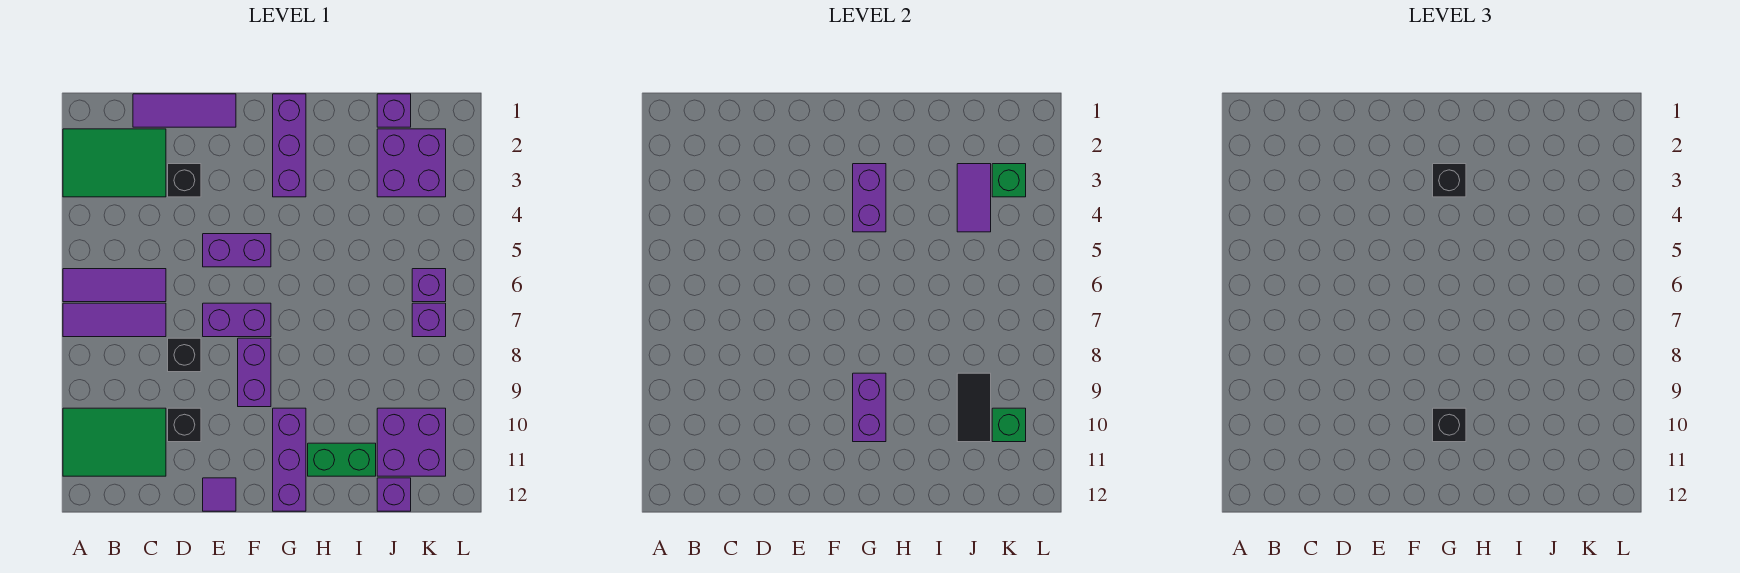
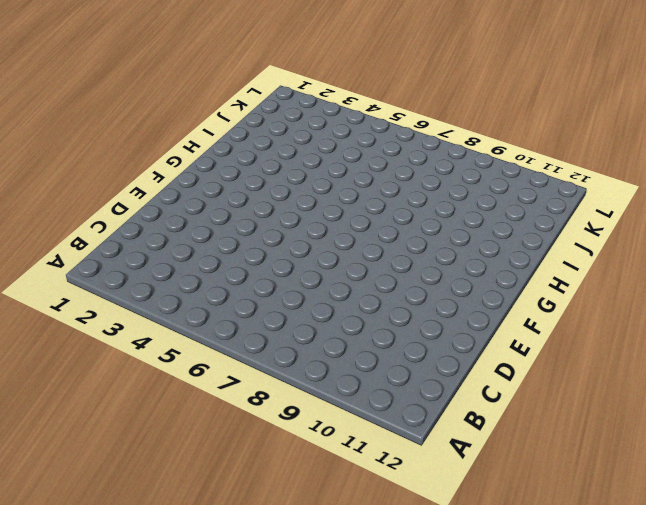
none -> green 2x3 tile [63,129,166,197]
none -> purple 1x3 tile [63,269,166,302]
none -> purple 1x3 tile [63,303,166,337]

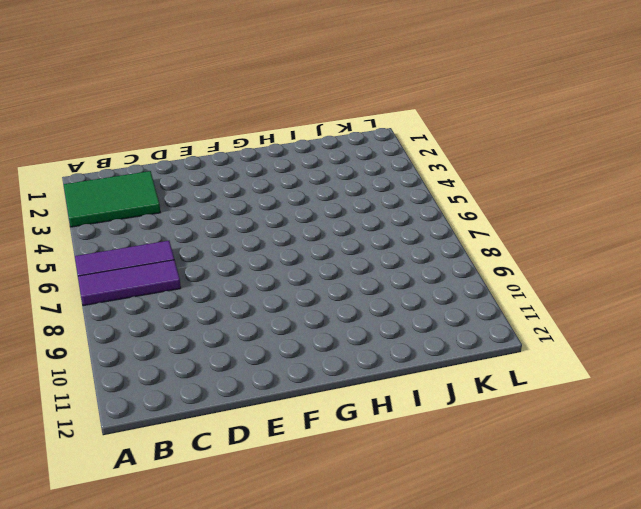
none -> green 2x3 tile [63,408,166,476]
none -> purple 1x3 tile [133,94,236,127]
none -> black 1x1 brick [168,164,201,197]

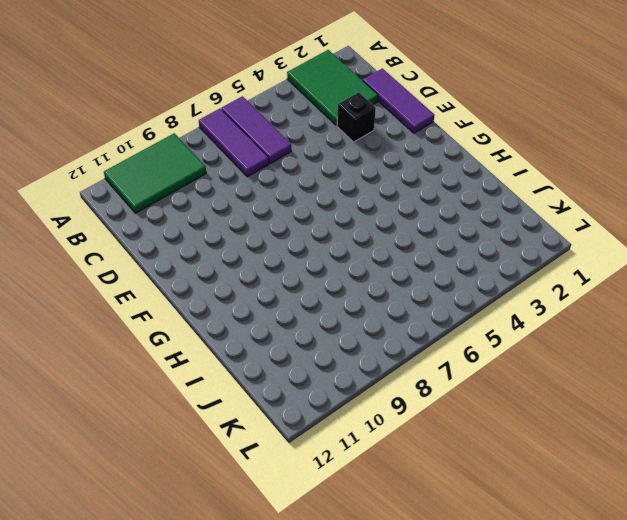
green 2x3 tile [104,133,206,213] -> green 2x3 tile turned to [63,408,166,476]
none -> black 1x1 brick [168,338,201,372]
none -> black 1x1 brick [168,408,201,442]
none -> purple 1x2 brick [203,234,271,267]

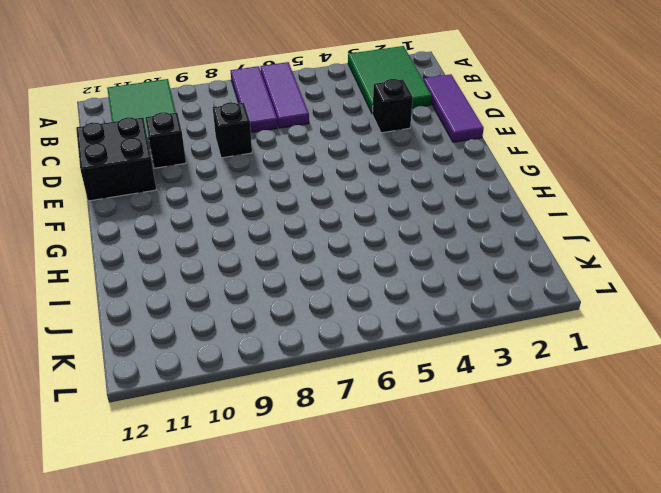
black 2x2 brick [76,117,156,201] -> purple 1x1 tile [203,478,236,511]
none -> purple 1x2 brick [203,234,271,267]
none -> purple 1x2 brick [203,303,271,337]
none -> purple 1x2 brick [238,338,271,407]

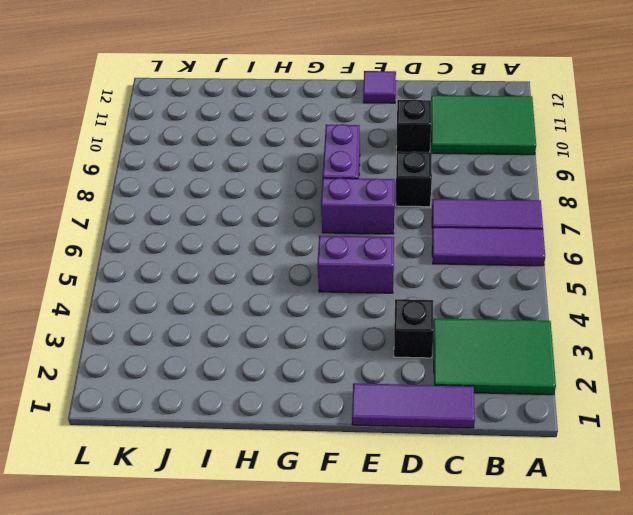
none -> purple 1x3 brick [273,94,306,197]
none -> purple 1x3 brick [273,408,306,511]
none -> green 1x2 brick [308,443,376,476]

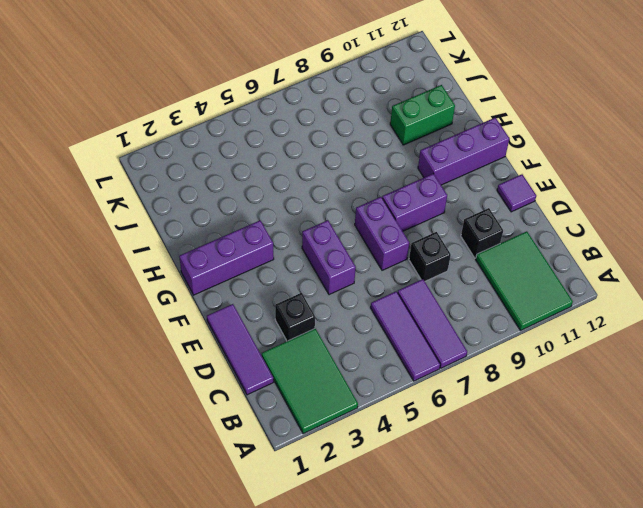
green 1x2 brick [390,85,455,145] -> green 1x2 brick turned to [308,443,376,476]
none -> purple 1x1 brick [377,94,411,127]
none -> purple 2x2 brick [377,129,446,197]
none -> purple 2x2 brick [377,408,446,476]

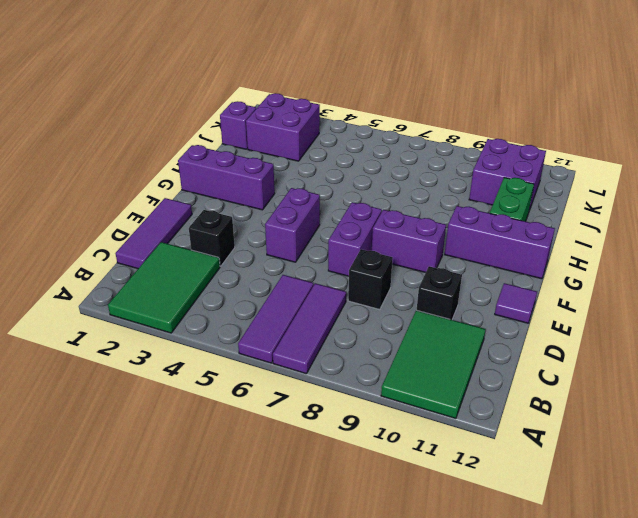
none -> purple 1x1 brick [377,478,411,511]
none -> purple 1x1 brick [412,269,446,302]
none -> purple 1x1 brick [412,303,446,337]

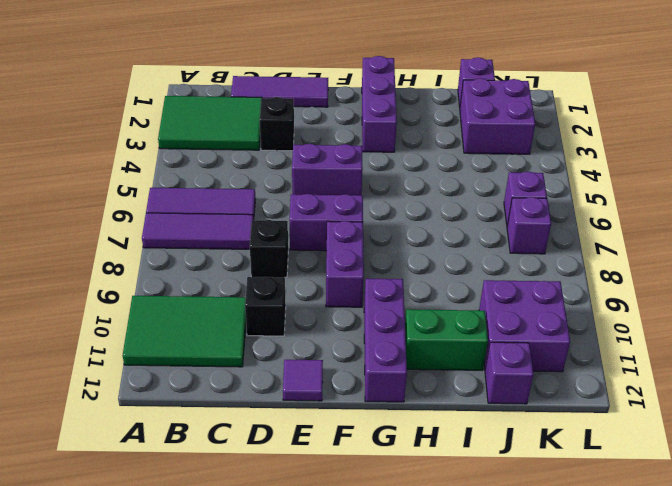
none -> purple 1x2 brick [853,164,886,232]
none -> purple 1x2 brick [853,373,886,442]
none -> purple 1x2 tile [957,164,991,232]

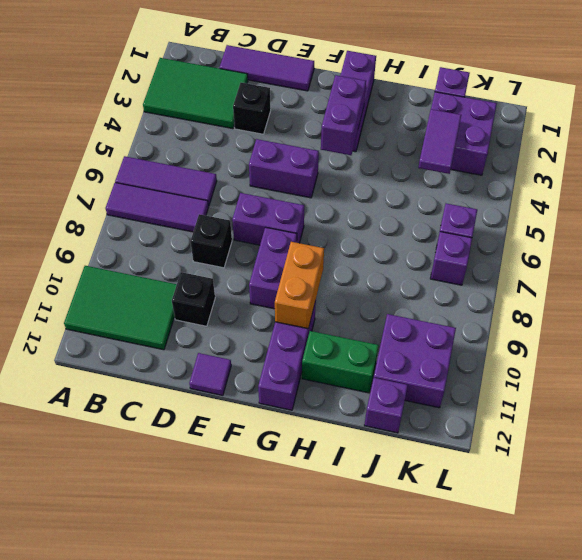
orange 1x2 brick [275,242,324,329] -> purple 1x2 brick [853,373,886,442]
none -> black 1x2 tile [957,373,991,442]
none -> green 1x1 brick [992,164,1026,197]
none -> green 1x1 brick [992,408,1026,442]

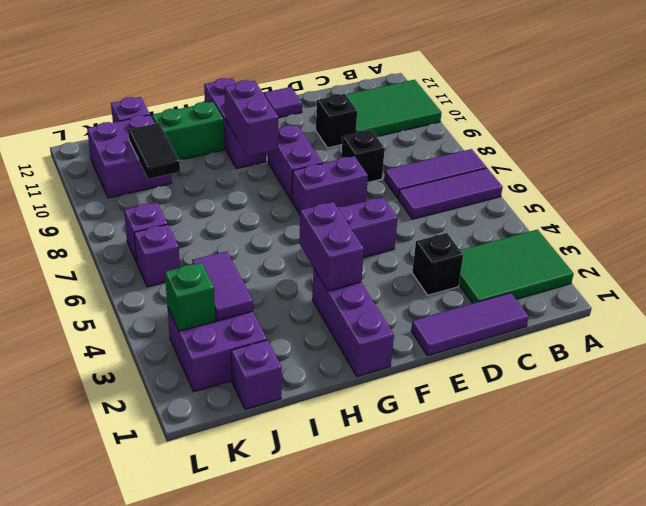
none -> green 1x1 brick [992,408,1026,442]
none -> black 1x1 brick [1433,164,1466,197]
none -> black 1x1 brick [1433,408,1466,442]

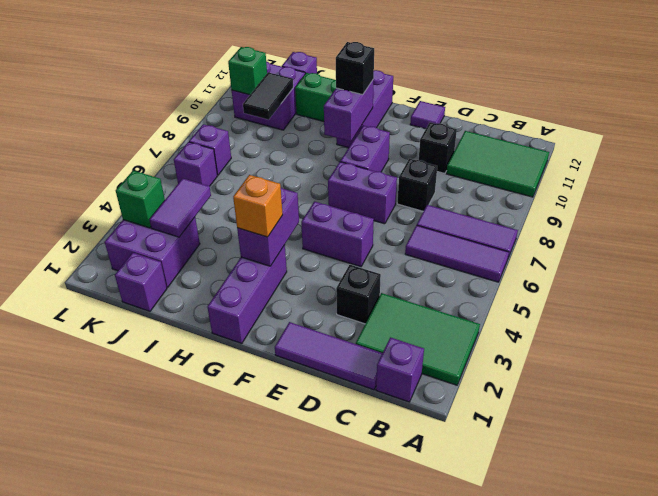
purple 1x1 brick [376,337,424,402] -> none
orange 1x1 brick [233,175,283,237] -> black 1x1 brick [1433,164,1466,197]

